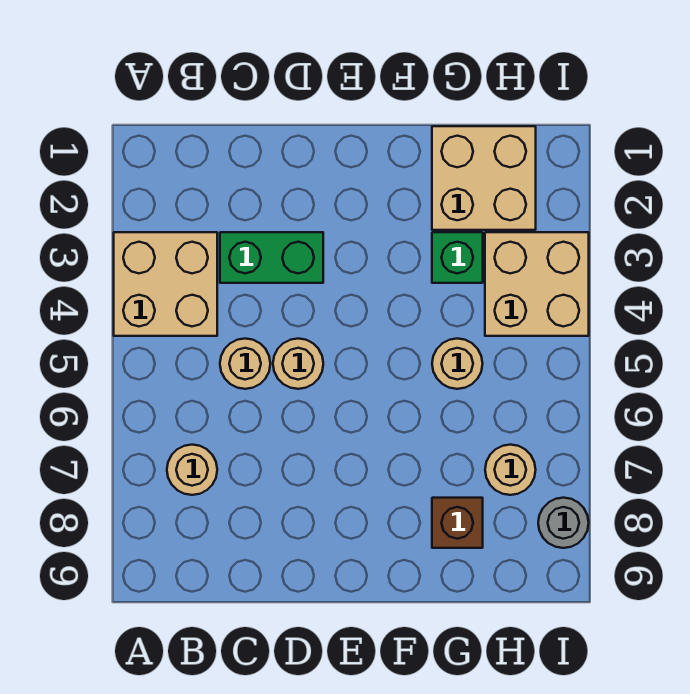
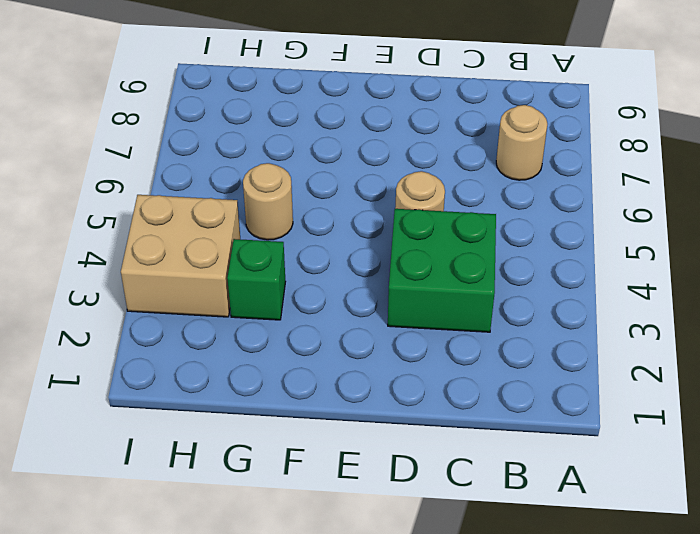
green 2x2 brick [388,209,496,332] -> green 1x2 brick [220,232,323,283]
none -> tan 2x2 brick [114,232,217,336]
none -> tan 1x1 round brick [220,339,270,389]
none -> tan 2x2 brick [432,126,536,230]

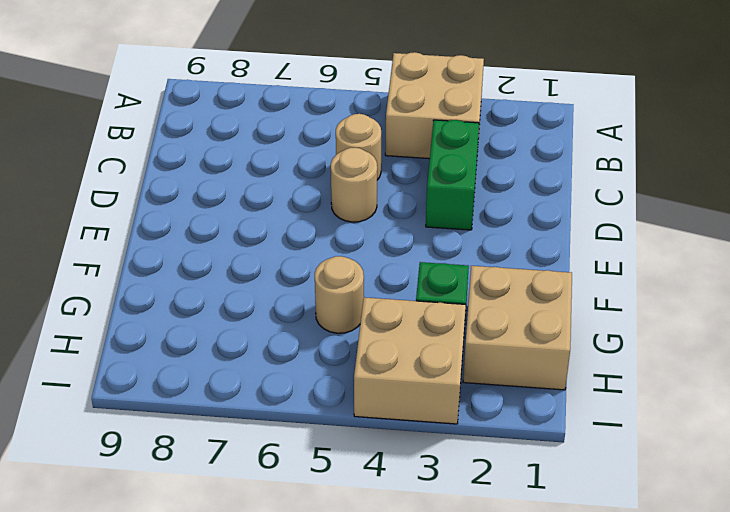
none -> tan 1x1 round brick [167,445,217,495]
none -> brown 1x1 brick [432,498,483,548]
none -> tan 1x1 round brick [485,445,536,495]

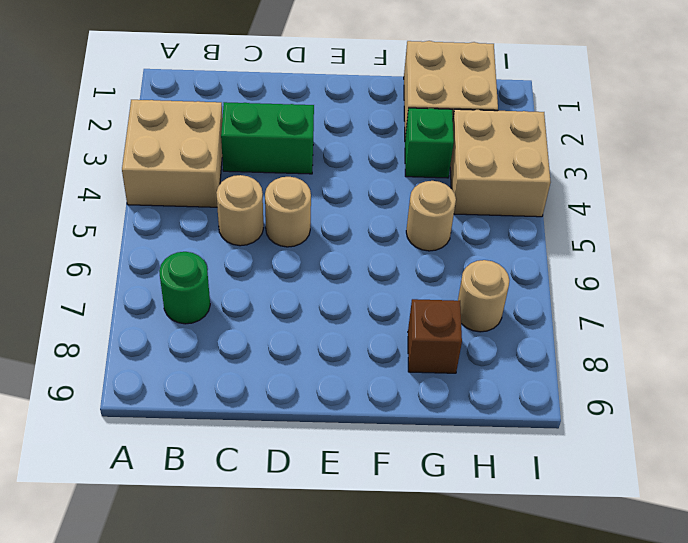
green 1x1 round brick [159,252,210,324] -> tan 1x1 round brick [167,445,217,495]
none -> grey 1x1 round brick [538,498,589,548]

